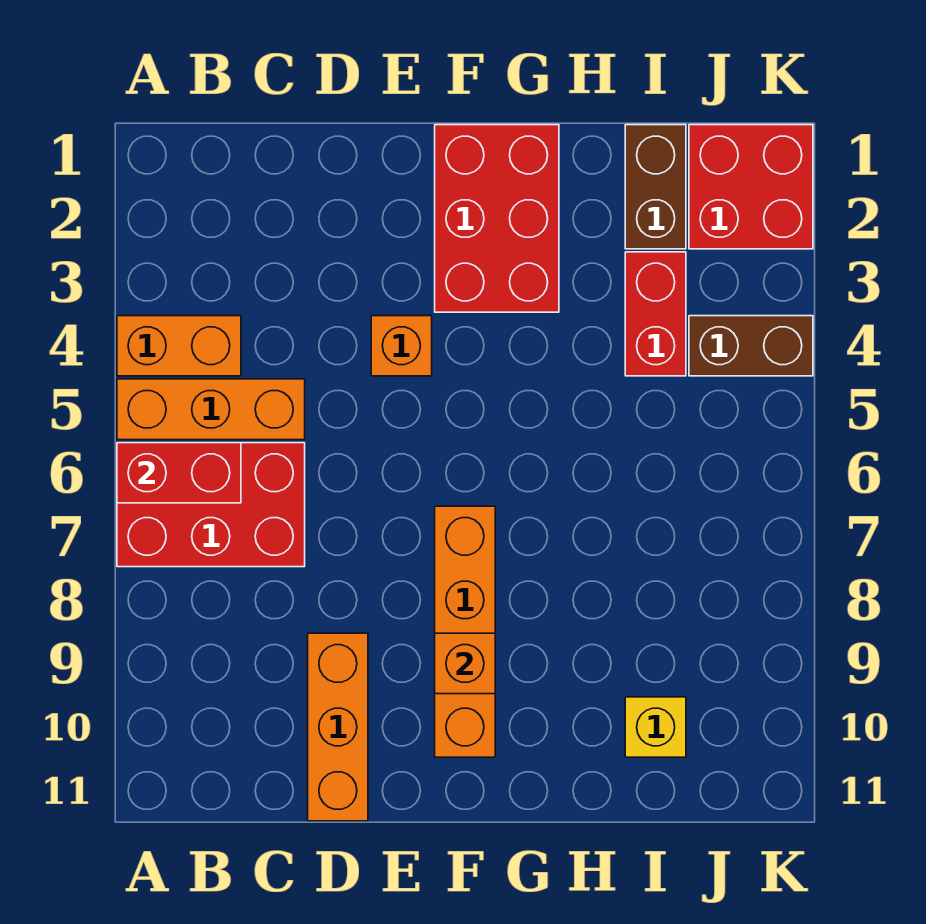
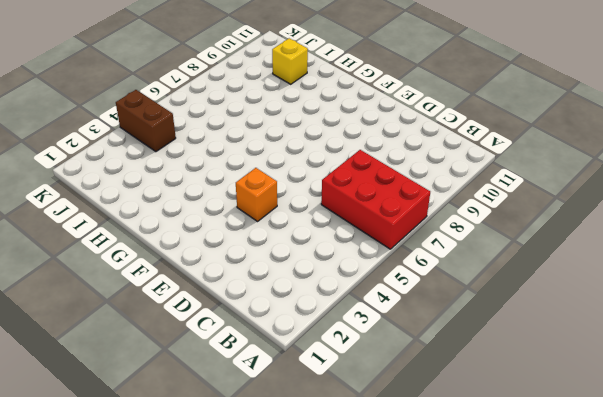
none -> orange 1x2 brick [117,316,241,376]
none -> orange 1x3 brick [117,379,305,440]
none -> orange 1x3 brick [308,633,368,821]

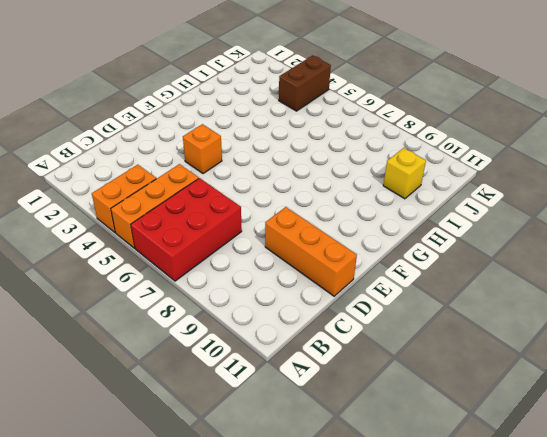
none -> red 2x3 brick [435,125,559,312]
none -> orange 1x4 brick [435,506,495,757]
none -> brown 1x2 brick [625,125,686,249]

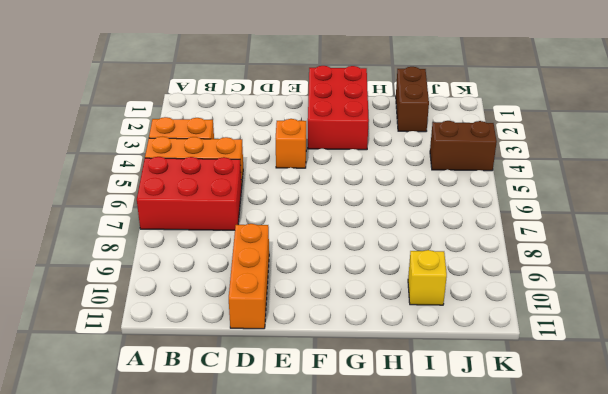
none -> orange 1x4 brick [435,506,495,757]
none -> red 1x2 brick [625,252,686,376]
none -> red 2x2 brick [689,125,813,249]

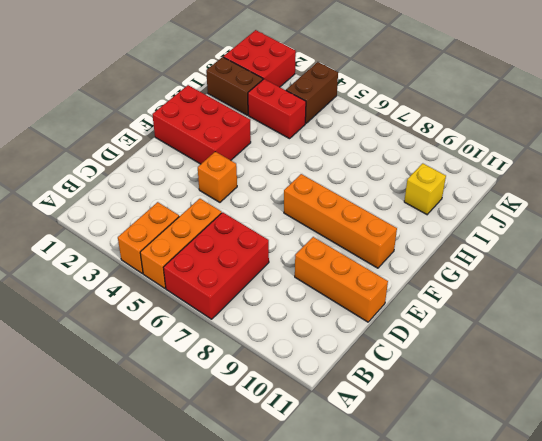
none -> red 1x2 brick [117,443,241,503]
none -> orange 1x1 brick [435,633,495,694]

